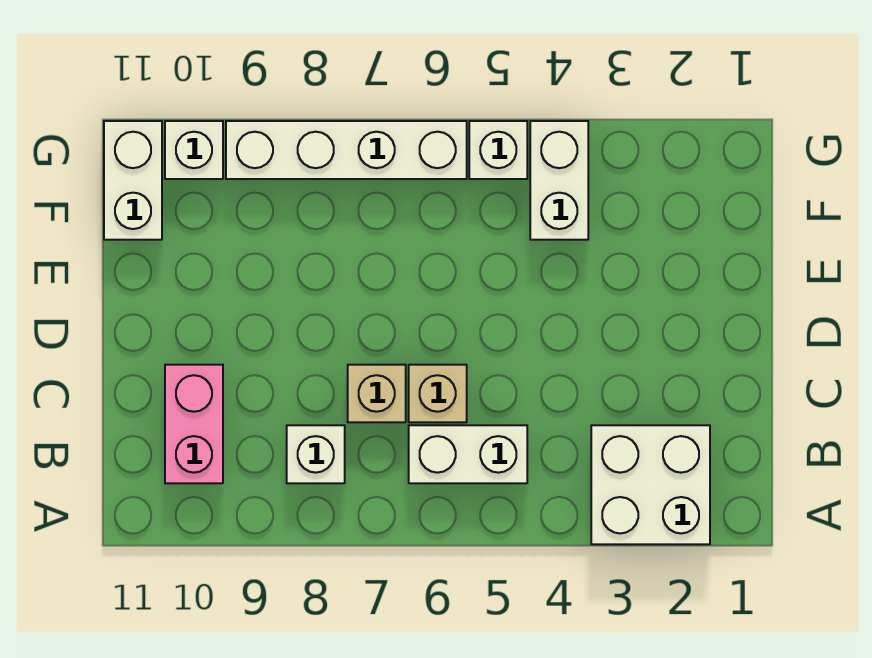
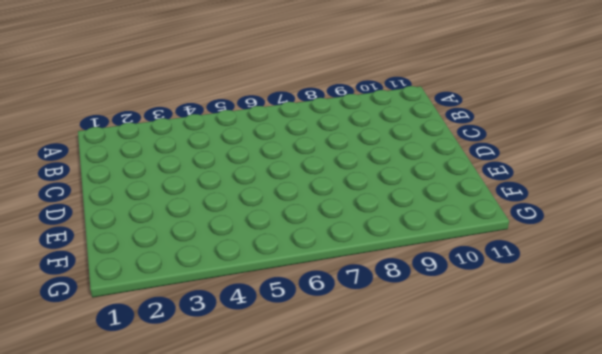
none -> white 2x2 brick [591,425,710,544]
none -> white 1x2 brick [409,425,527,483]

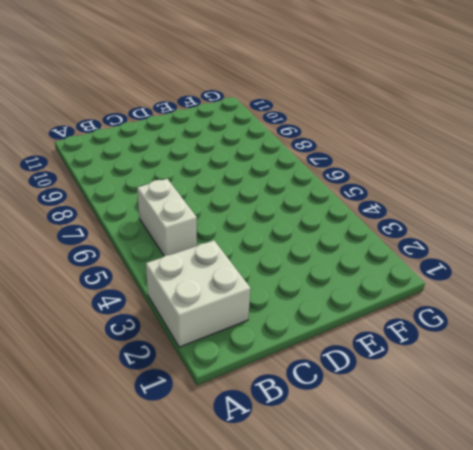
none -> white 1x1 brick [287,425,345,483]
none -> pink 1x2 brick [165,365,223,483]

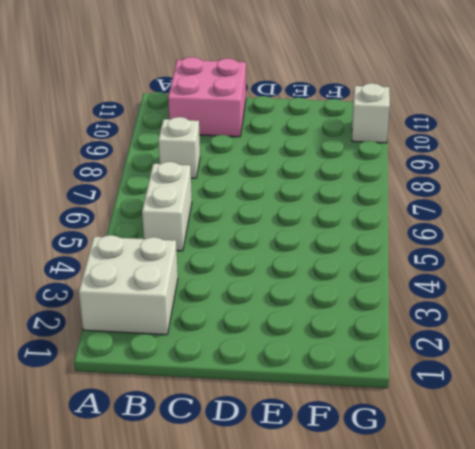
pink 2x2 brick [168,57,246,137] -> pink 1x2 brick [165,365,223,483]
none -> tan 1x1 brick [409,365,467,422]
none -> tan 1x1 brick [348,365,406,422]

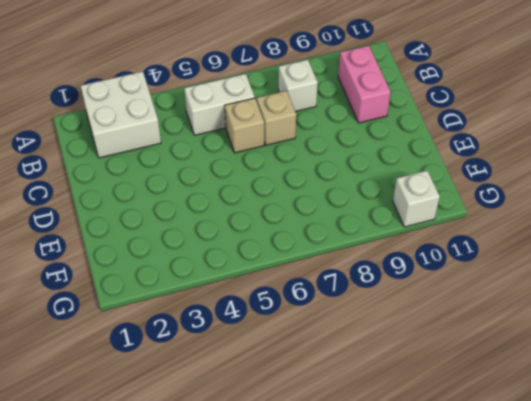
none -> white 1x2 brick [530,121,588,240]
none -> white 1x2 brick [104,121,162,240]

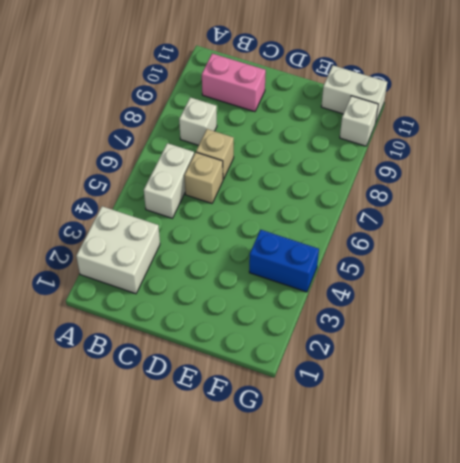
blue 1x2 brick [249,230,319,292] -> white 1x2 brick [530,121,588,240]
none -> white 1x1 brick [469,121,527,179]
none -> white 1x4 brick [226,121,467,179]

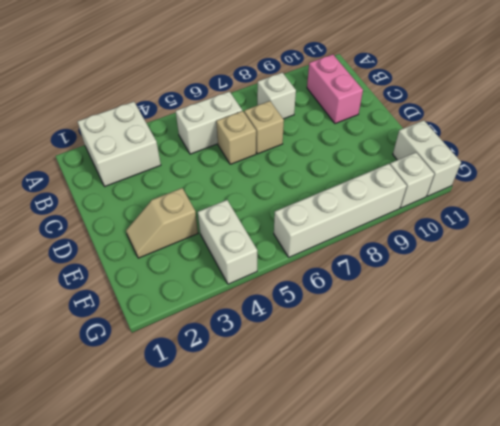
tan 1x2 slope [126,188,198,258] -> none
none -> white 1x1 brick [469,121,527,179]

